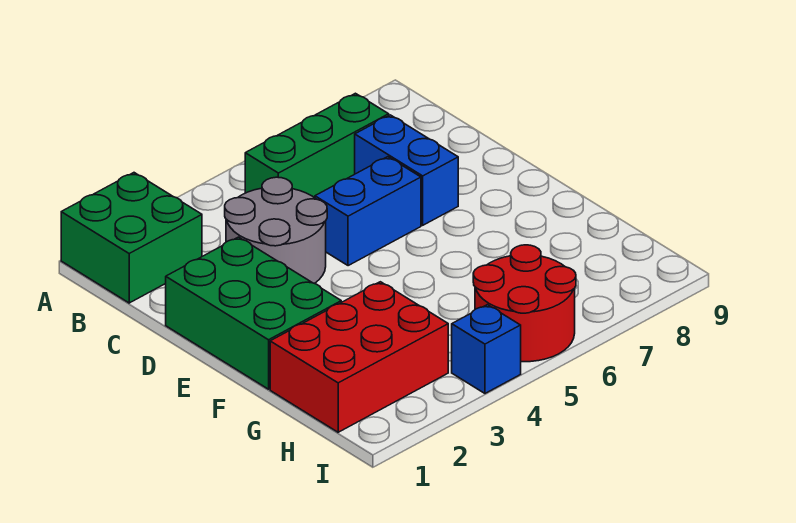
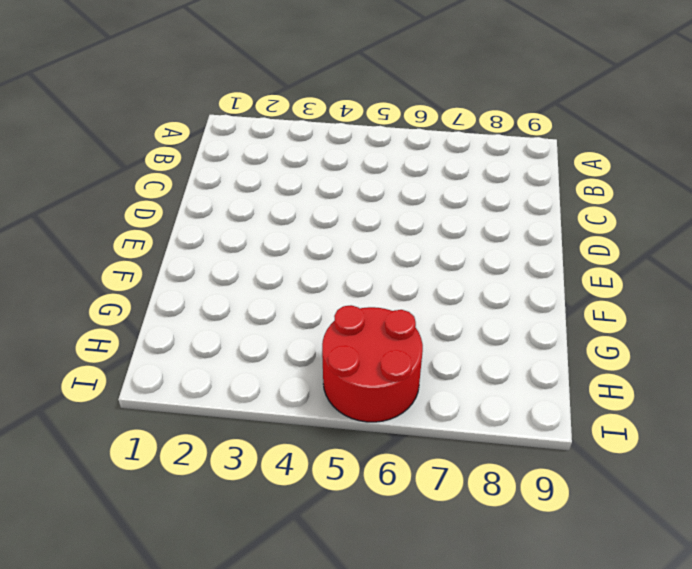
none -> green 2x2 brick [61,173,202,303]
none -> green 1x3 brick [245,93,389,198]

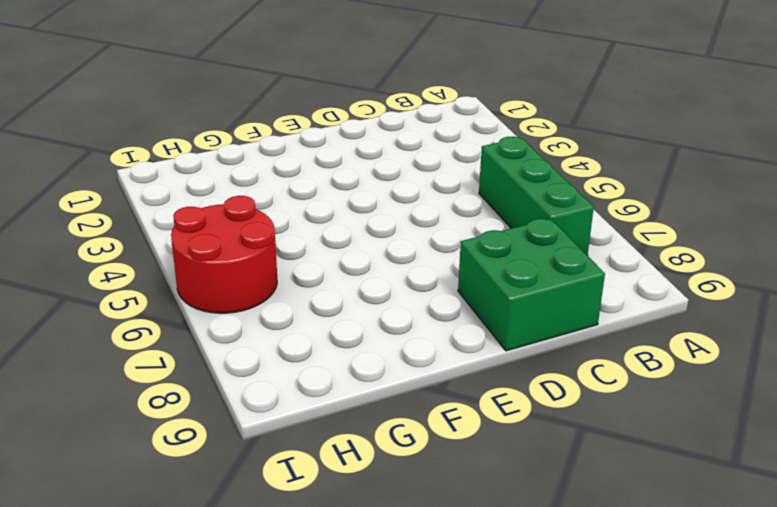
green 2x2 brick [458,219,605,351] -> green 2x2 brick moved to [61,173,202,303]
none -> grey 2x2 round brick [225,177,327,284]
none -> blue 1x2 brick [355,115,458,225]

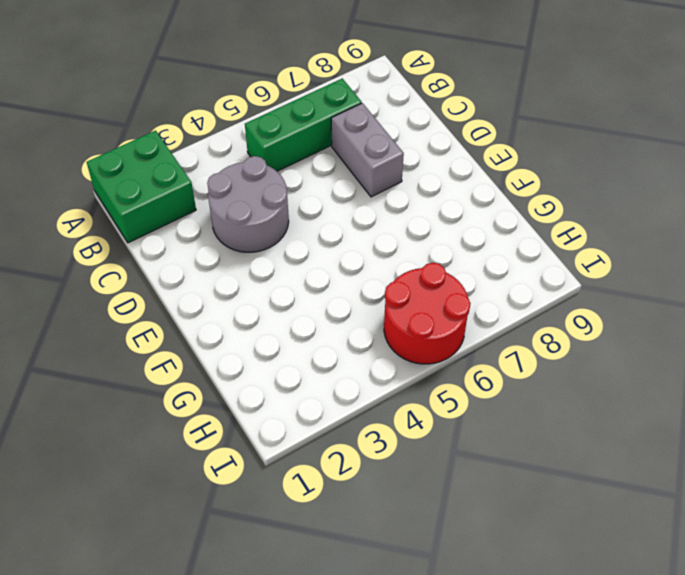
grey 1x2 brick [331,103,404,197] -> blue 1x2 brick [355,115,458,225]
none -> green 2x3 brick [166,237,341,389]
none -> blue 1x2 brick [315,157,421,266]

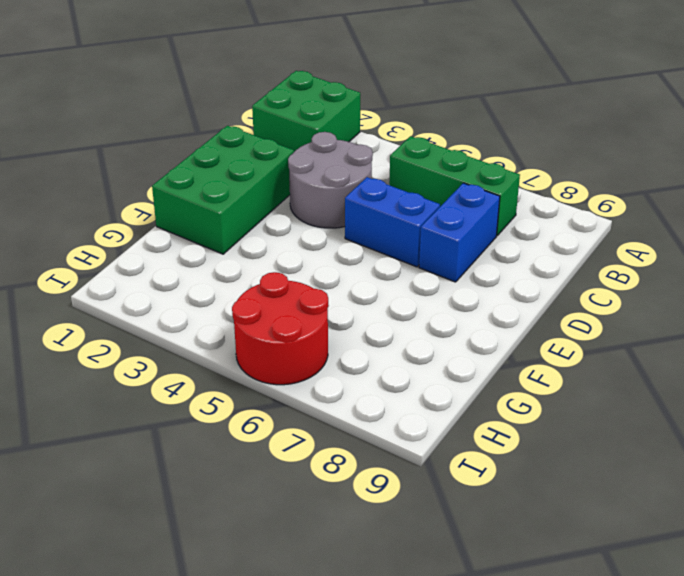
none -> red 2x3 brick [270,282,448,432]
none -> blue 1x1 brick [452,305,521,393]

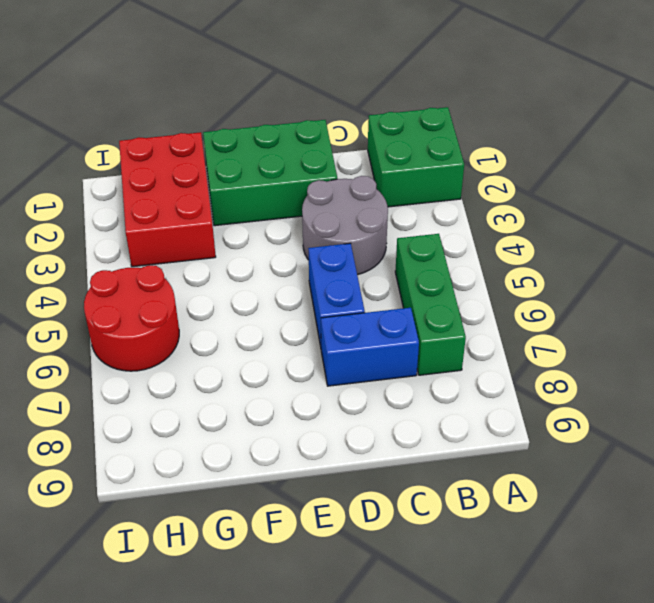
none -> blue 1x1 brick [452,305,521,393]

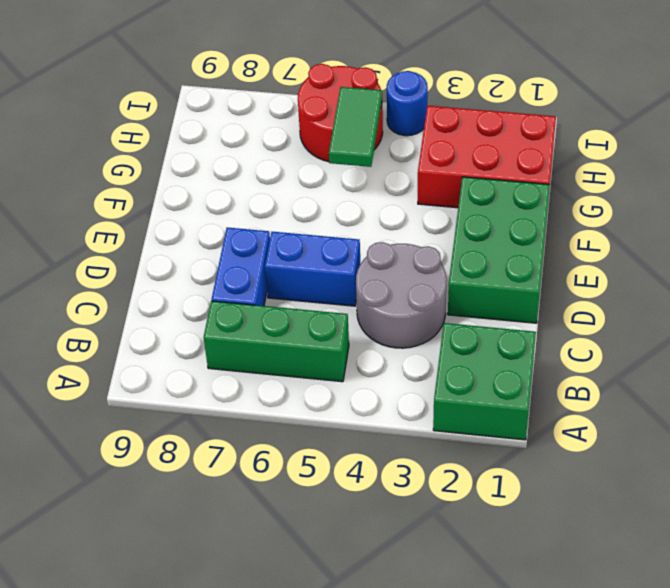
green 1x2 tile [329,87,382,167] -> none
blue 1x1 round brick [387,71,428,136] -> blue 1x1 brick [452,305,521,393]

